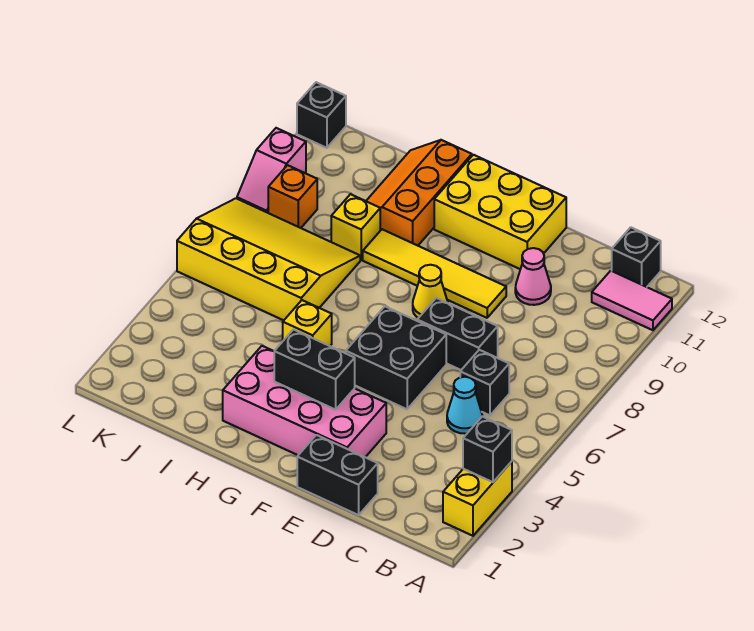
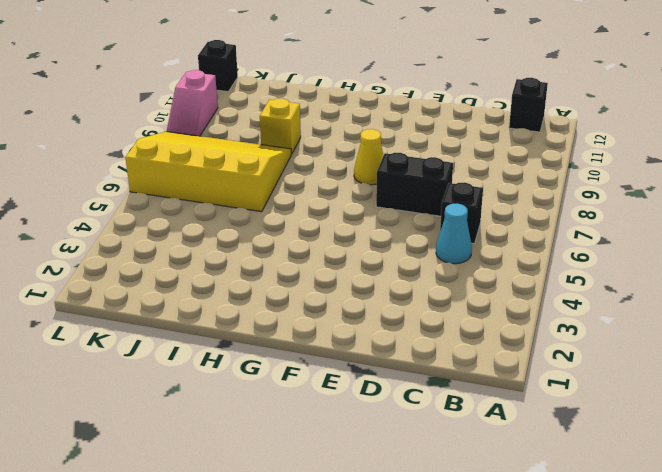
none -> yellow 1x2 brick [443,461,512,536]
none -> pink 1x2 tile [592,271,672,330]
none -> black 1x2 brick [297,435,378,515]

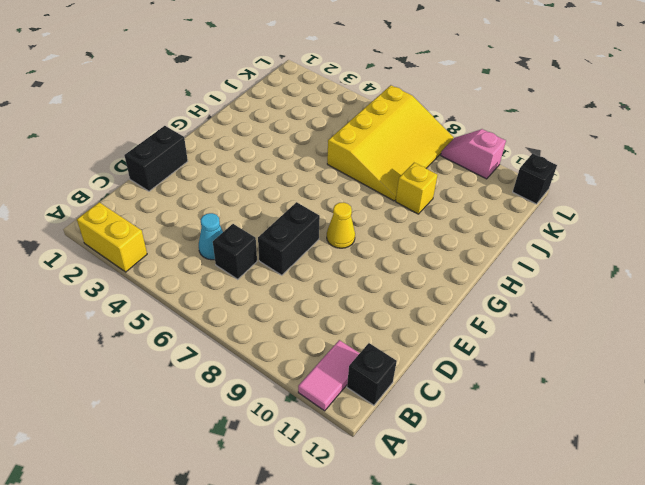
none -> pink 1x1 cone [515,248,551,305]
none -> pink 2x4 brick [223,346,386,457]
none -> black 2x2 brick [346,306,446,409]

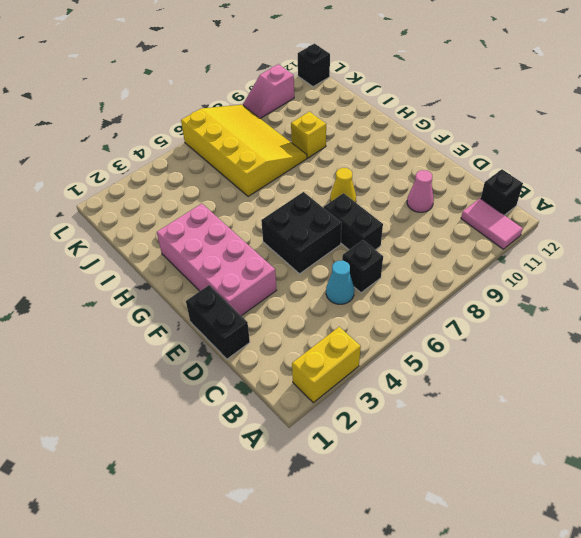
none -> yellow 1x4 tile [363,229,506,318]
none -> yellow 2x3 brick [434,155,566,269]
none -> yellow 1x1 brick [283,300,332,346]

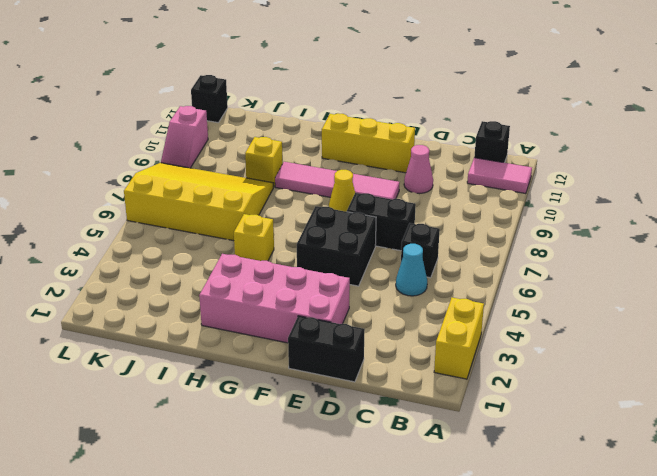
pink 1x4 tile [275,162,400,199] -> yellow 1x4 tile [363,229,506,318]
yellow 1x3 brick [322,113,415,173] -> yellow 2x3 brick [434,155,566,269]
none -> orange 2x3 slope [366,140,472,246]
none -> orange 1x1 brick [268,165,317,228]
none -> black 1x1 brick [463,417,512,482]

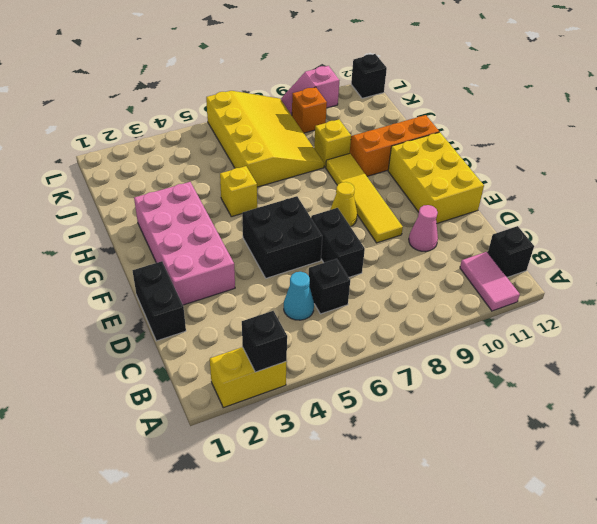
none -> black 1x2 brick [274,330,355,410]

